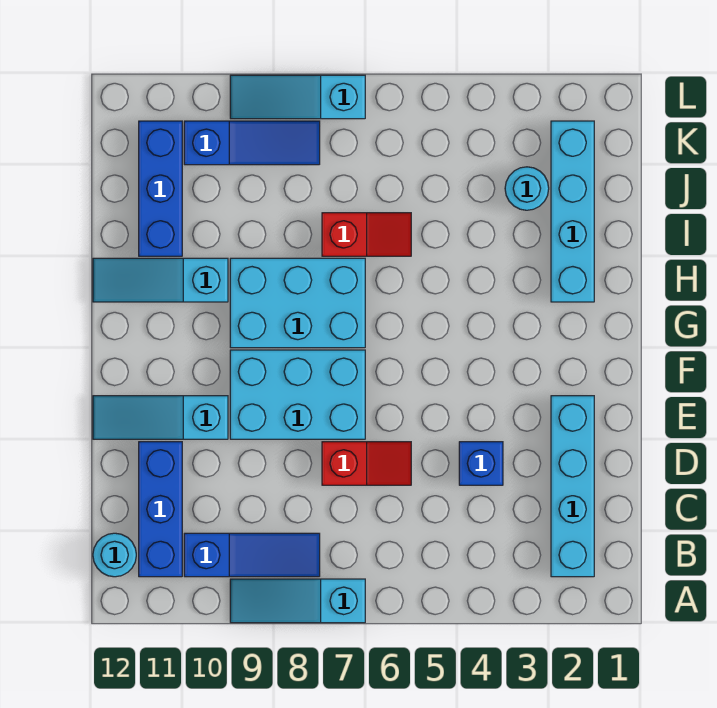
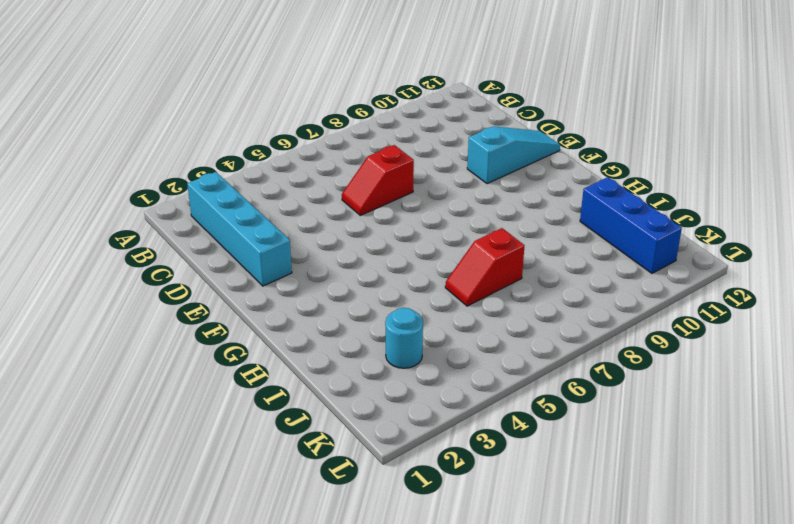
none -> cyan 1x3 slope [230,579,365,623]
none -> blue 1x3 slope [184,533,320,577]
none -> blue 1x3 brick [139,442,182,577]

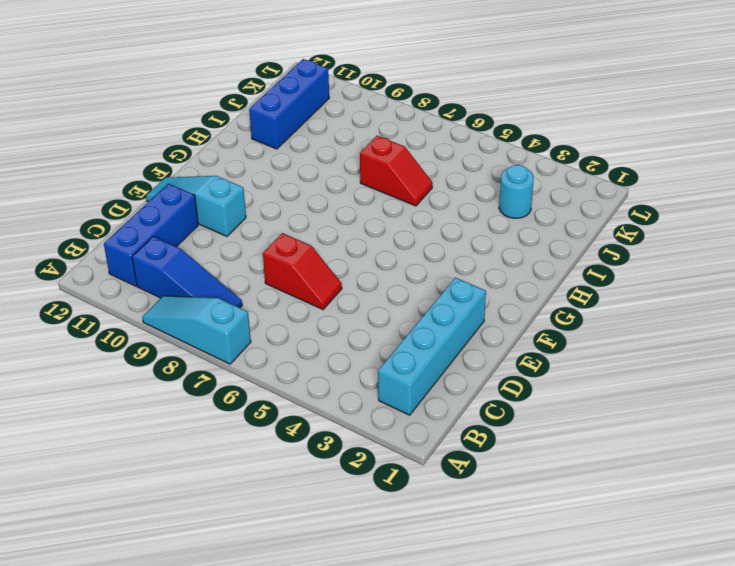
none -> cyan 1x1 round brick [93,533,136,577]
none -> blue 1x1 brick [459,442,503,485]
none -> cyan 2x3 brick [230,350,365,439]

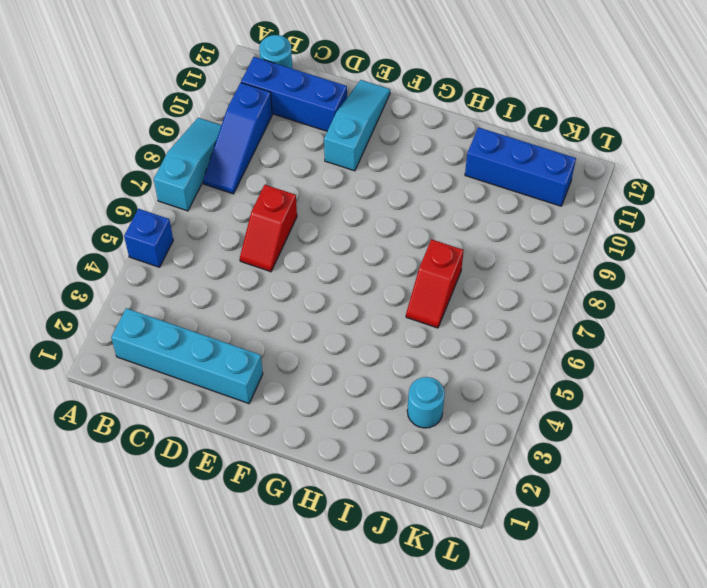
blue 1x1 brick [124,209,173,267] -> blue 1x1 brick moved to [459,442,503,485]
none -> cyan 2x3 brick [230,350,365,439]
none -> cyan 2x3 brick [230,258,365,348]
none -> cyan 1x4 brick [551,121,594,302]

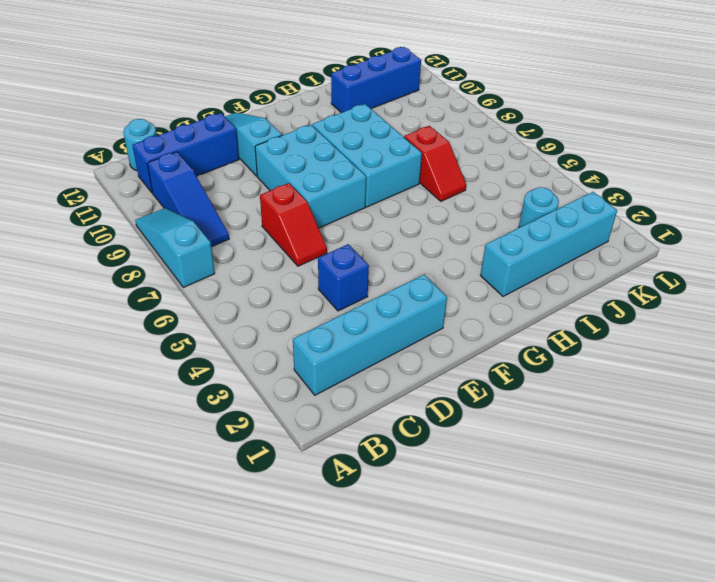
none -> cyan 1x3 slope [93,258,228,302]
none -> blue 1x3 slope [184,121,320,165]
none -> cyan 1x3 slope [230,75,365,119]

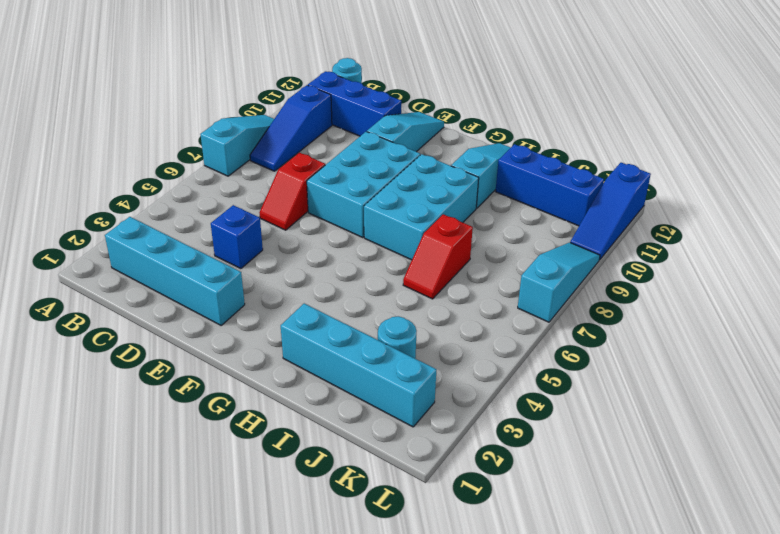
blue 1x3 slope [570,163,651,260] -> blue 1x3 slope moved to [184,121,320,165]

